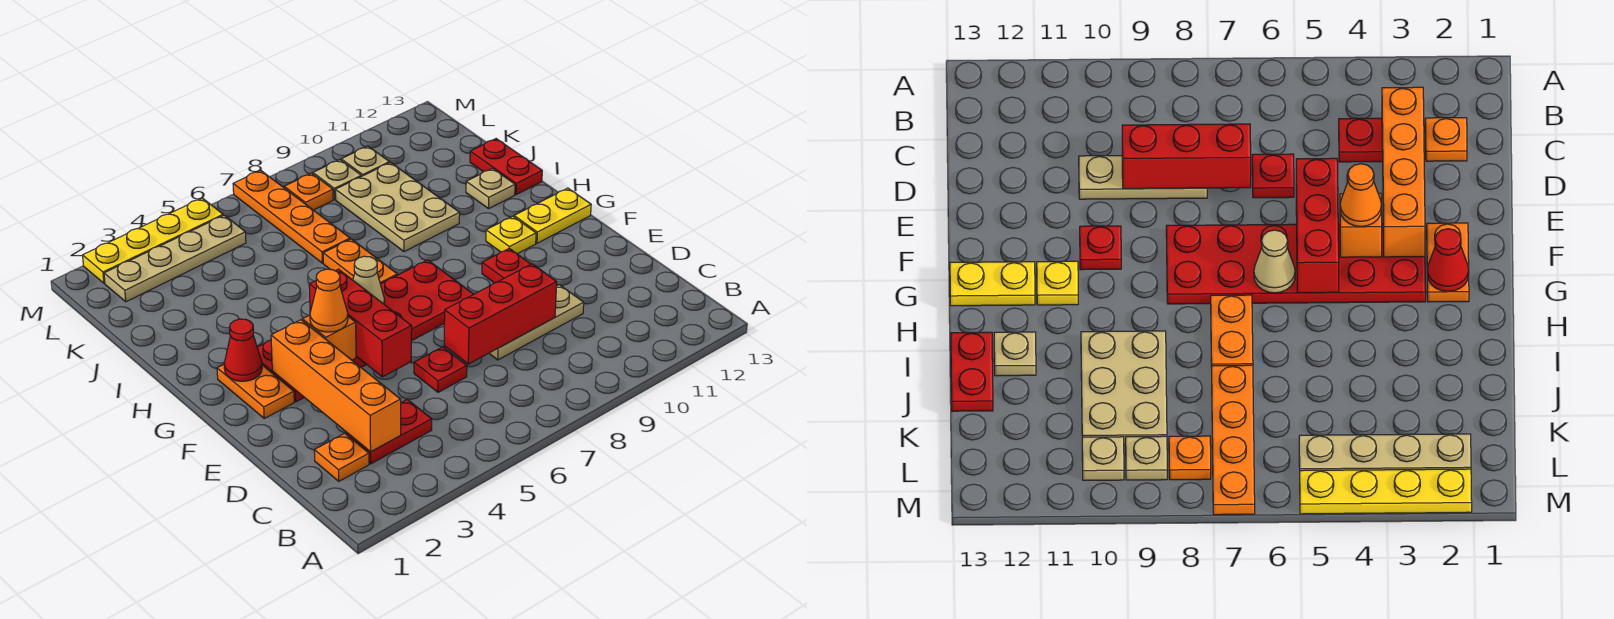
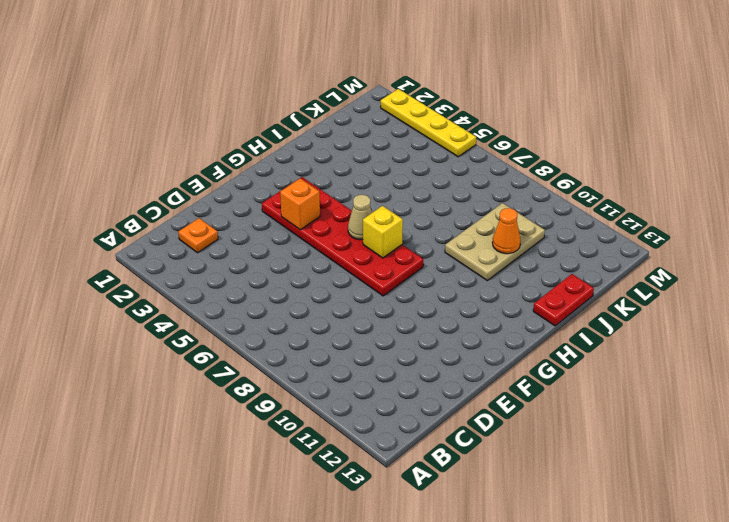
yellow 1x1 brick [363,206,403,258] -> none
orange 1x1 cone [492,208,520,254] -> orange 1x1 cone moved to [310,269,348,332]
none -> red 1x2 plate [346,399,432,464]
none -> red 1x1 plate [414,347,467,392]
none -> tan 1x3 plate [489,285,584,360]

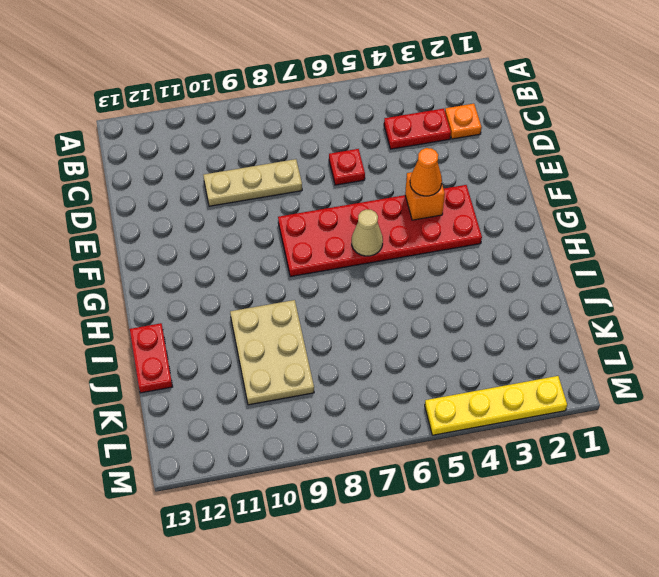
none -> orange 1x2 plate [217,365,294,418]
none -> red 1x1 plate [482,248,531,283]
none -> yellow 1x1 plate [486,216,536,254]

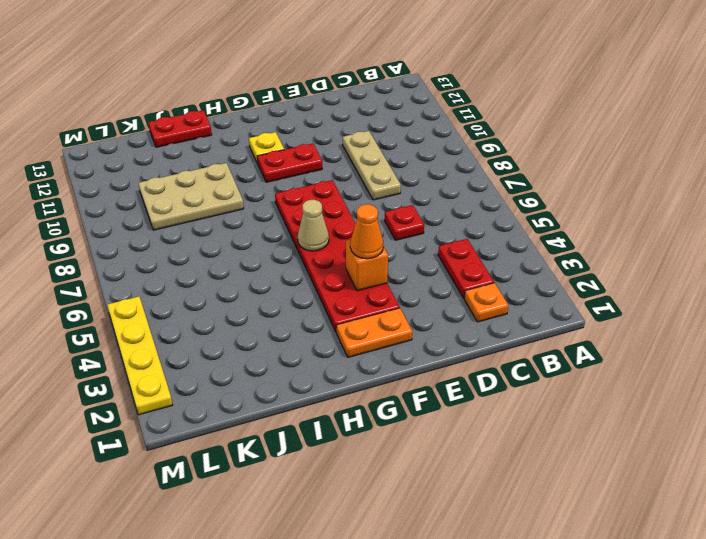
red 1x2 plate [257,143,322,182] -> red 1x1 plate [482,248,531,283]
none -> yellow 1x2 plate [514,188,591,243]
none -> orange 1x2 plate [323,239,397,284]
none -> tan 1x1 plate [466,168,515,209]

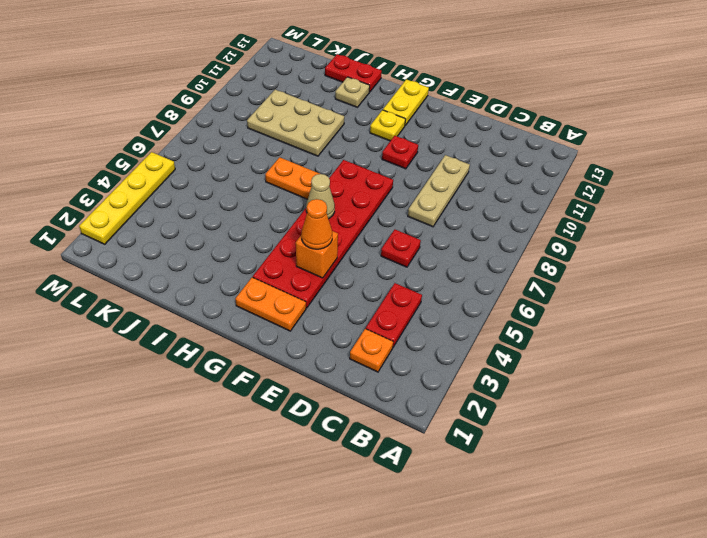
none -> orange 1x4 plate [233,170,350,263]
none -> tan 1x4 plate [104,215,246,302]
none -> orange 1x1 plate [284,173,333,210]

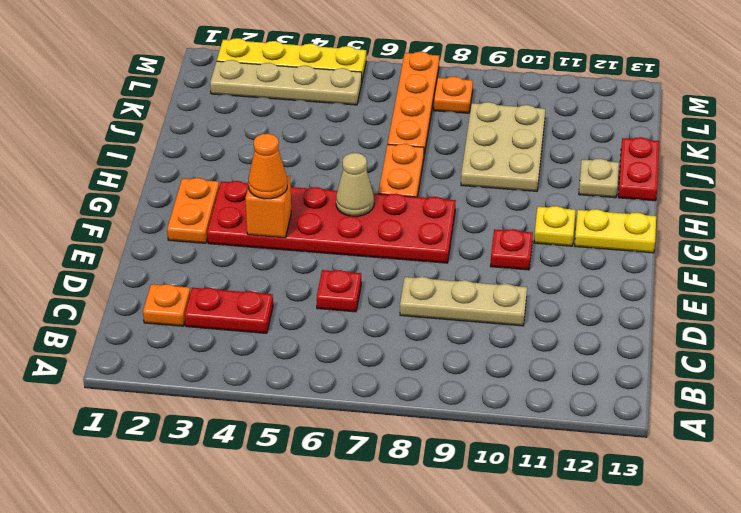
none -> tan 1x1 plate [313,160,361,199]
none -> tan 1x1 plate [341,146,390,176]
none -> orange 1x4 brick [271,320,401,452]

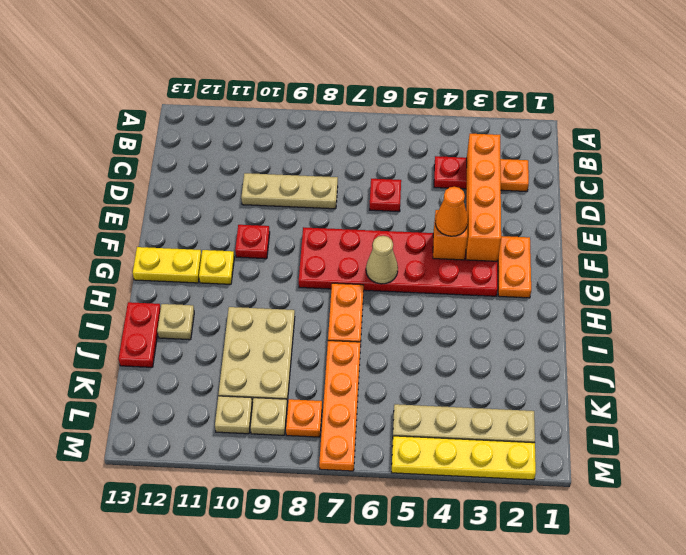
none -> red 1x3 brick [444,264,557,364]
none -> red 1x3 brick [309,269,412,377]
none -> red 1x1 cone [224,319,262,381]

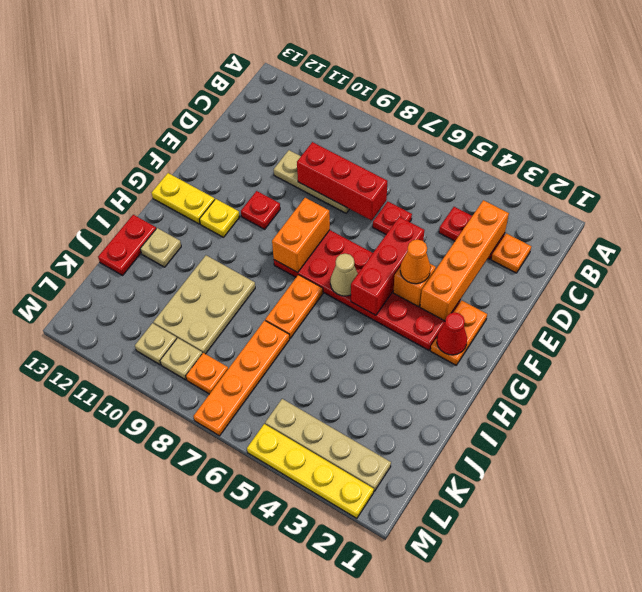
orange 1x2 brick [272,198,330,273] -> none

